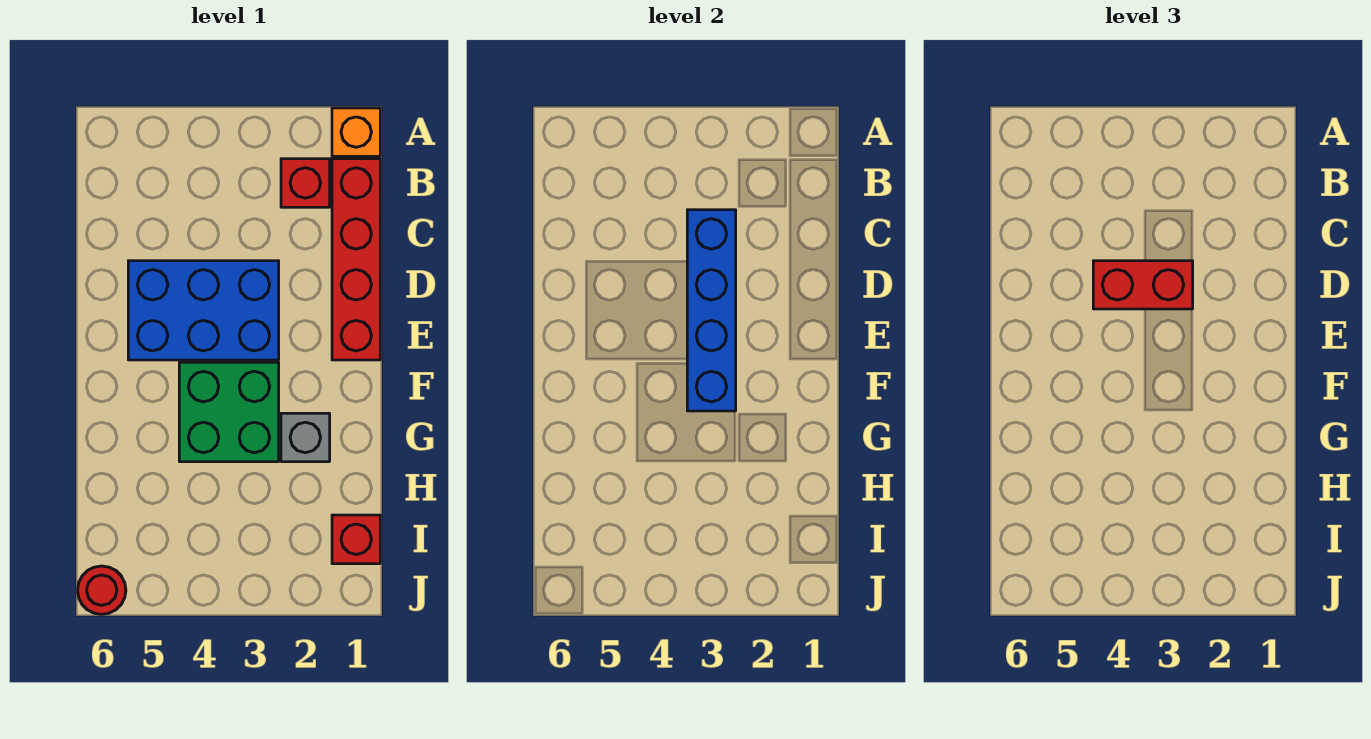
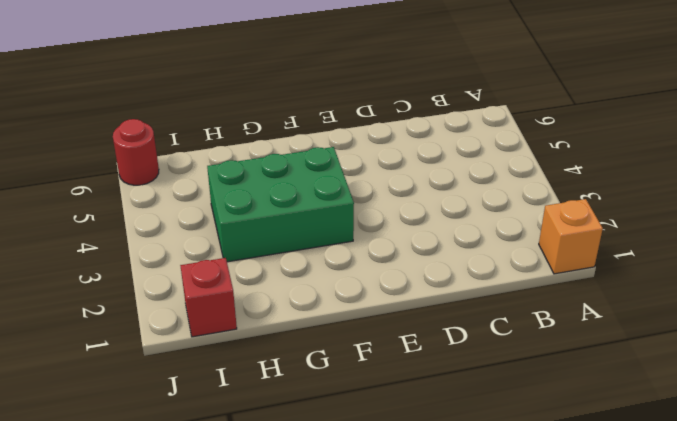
green 2x3 brick [207,147,354,262] -> green 2x2 brick [179,362,279,462]
none -> red 1x4 brick [332,159,380,360]
none -> red 1x1 brick [281,159,330,207]

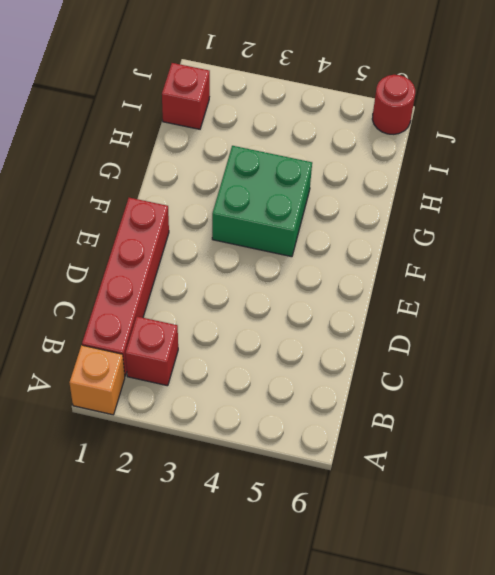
none -> blue 2x3 brick [128,261,279,360]
none -> grey 1x1 brick [281,413,330,462]

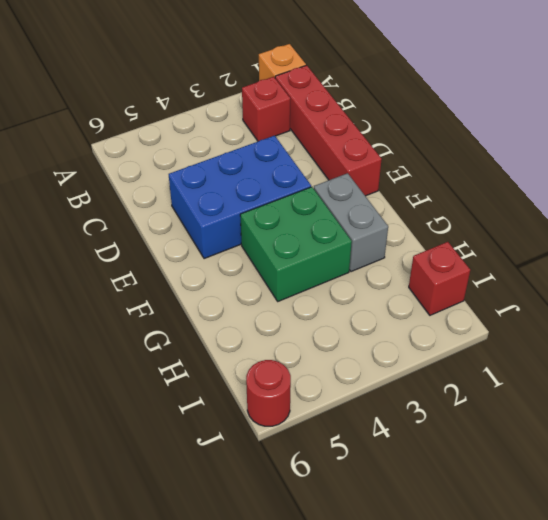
grey 1x2 brick [314,173,388,272] -> grey 1x1 brick [281,413,330,462]
none -> blue 1x4 brick [687,210,736,411]
none -> red 1x2 brick [1093,261,1193,309]

